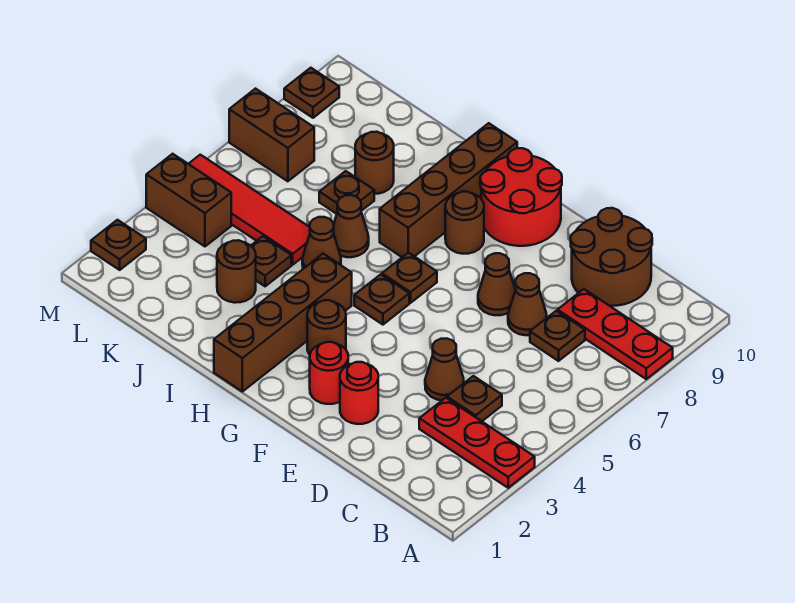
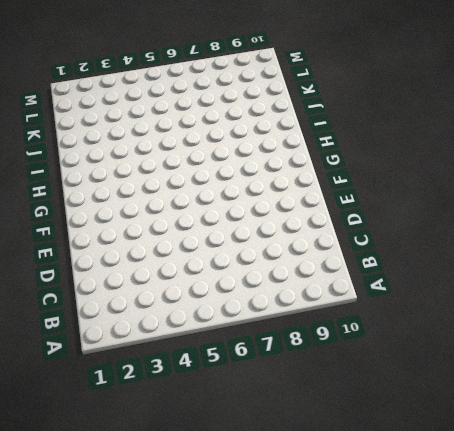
none -> red 1x3 plate [419,398,535,488]
none -> red 1x3 plate [558,289,673,379]
none -> brown 1x1 plate [447,376,502,421]

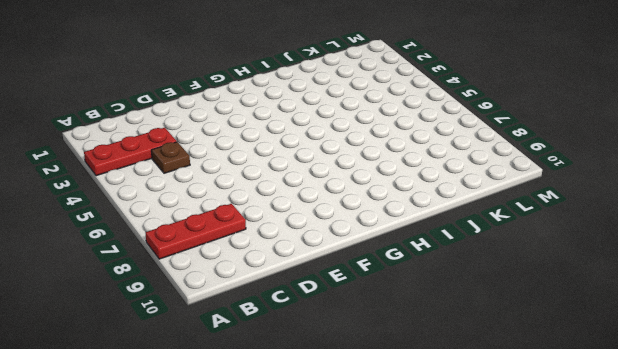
none -> brown 1x1 plate [530,311,585,361]
none -> brown 2x2 round brick [571,208,652,306]
none -> brown 1x1 cone [425,339,464,400]

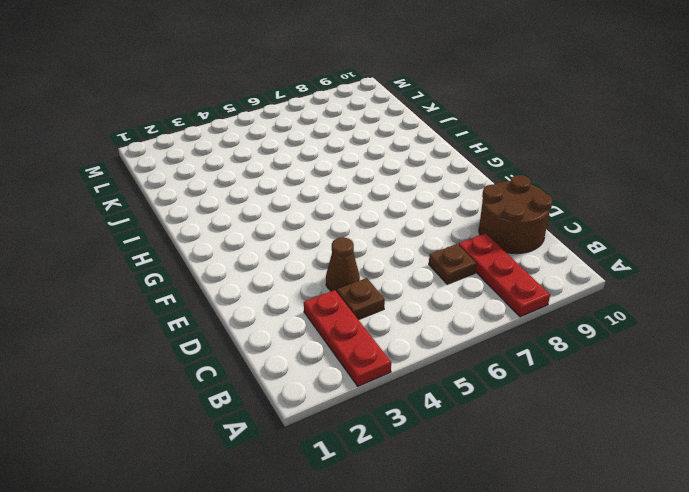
none -> brown 1x1 cone [508,273,547,335]
none -> red 1x1 round brick [340,362,378,424]
none -> brown 1x1 cone [478,253,515,315]

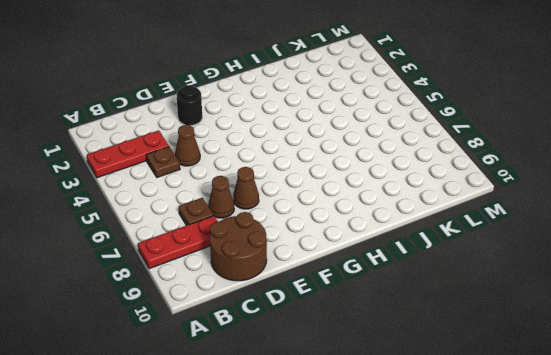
black 1x1 round brick [176,85,202,125] -> red 1x1 round brick [340,362,378,424]
none -> red 1x1 round brick [310,342,348,404]
none -> red 2x2 round brick [480,148,562,246]
none -> brown 1x1 round brick [307,300,346,355]

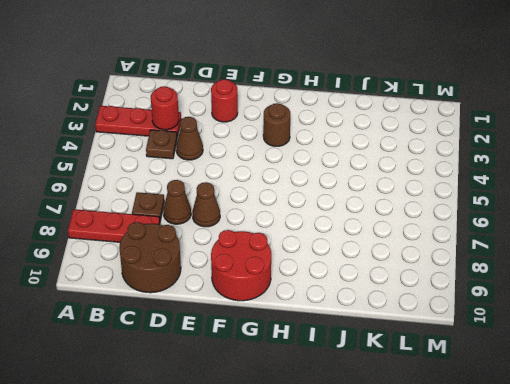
red 1x1 round brick [151,86,179,130] -> red 1x1 round brick moved to [310,342,348,404]
none -> brown 1x1 plate [354,274,409,325]
none -> brown 1x1 plate [382,253,437,303]
none -> brown 1x1 round brick [445,192,484,254]

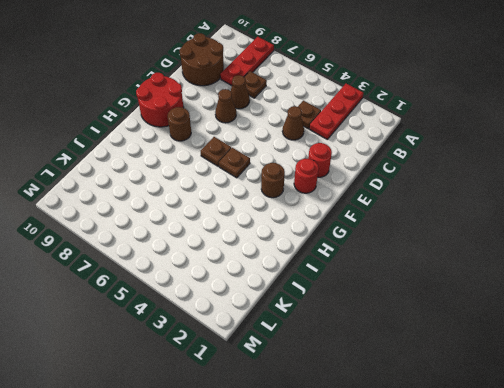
none -> brown 1x4 brick [214,254,352,392]
none -> brown 1x4 brick [380,123,517,257]
none -> brown 1x1 cone [302,217,341,269]

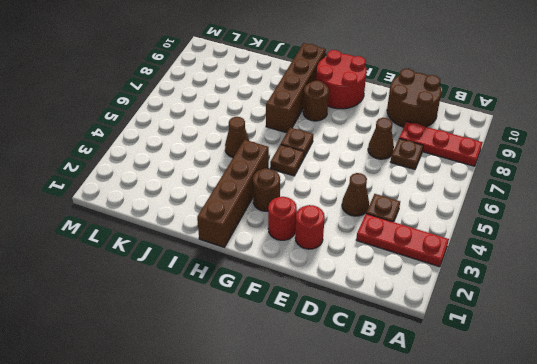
none -> brown 1x1 cone [478,253,515,315]
none -> brown 1x1 cone [334,195,369,257]
none -> brown 1x1 round brick [217,240,256,303]

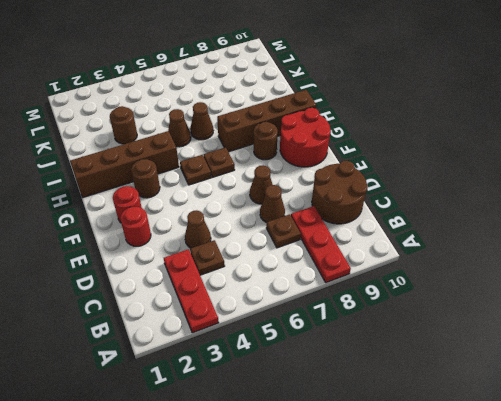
none -> brown 1x1 plate [251,236,291,286]
none -> red 1x4 tile [189,155,310,265]
none -> brown 1x1 plate [319,171,374,214]

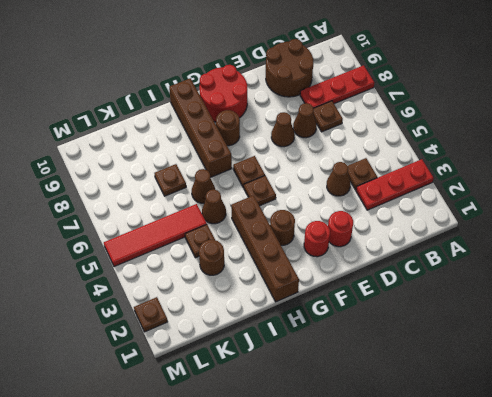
none -> brown 1x1 round brick [355,132,394,194]
none -> brown 1x2 brick [146,154,231,246]
none -> brown 1x2 brick [229,89,314,181]

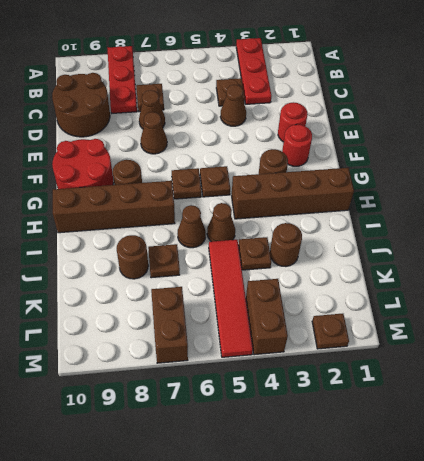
none -> brown 1x1 plate [284,68,339,118]

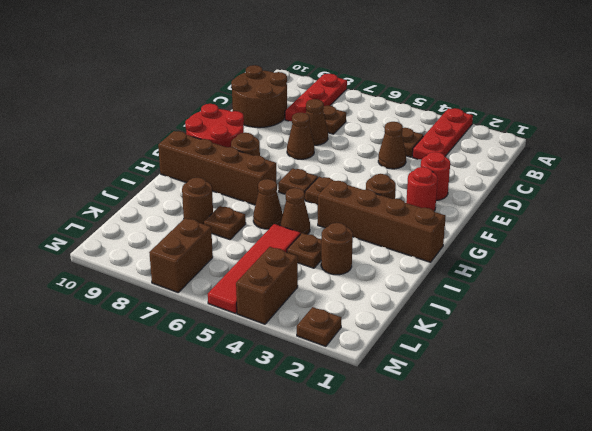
none -> brown 1x1 plate [284,68,339,118]

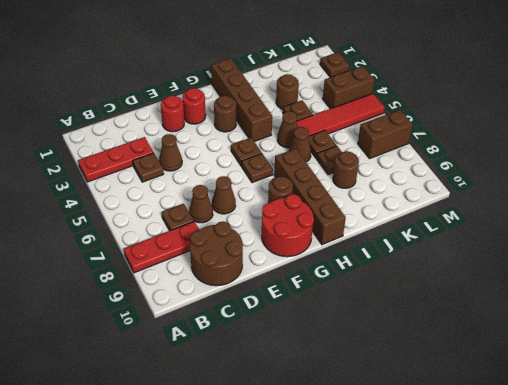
brown 1x1 plate [308,130,336,158] -> brown 1x1 plate moved to [284,68,339,118]

